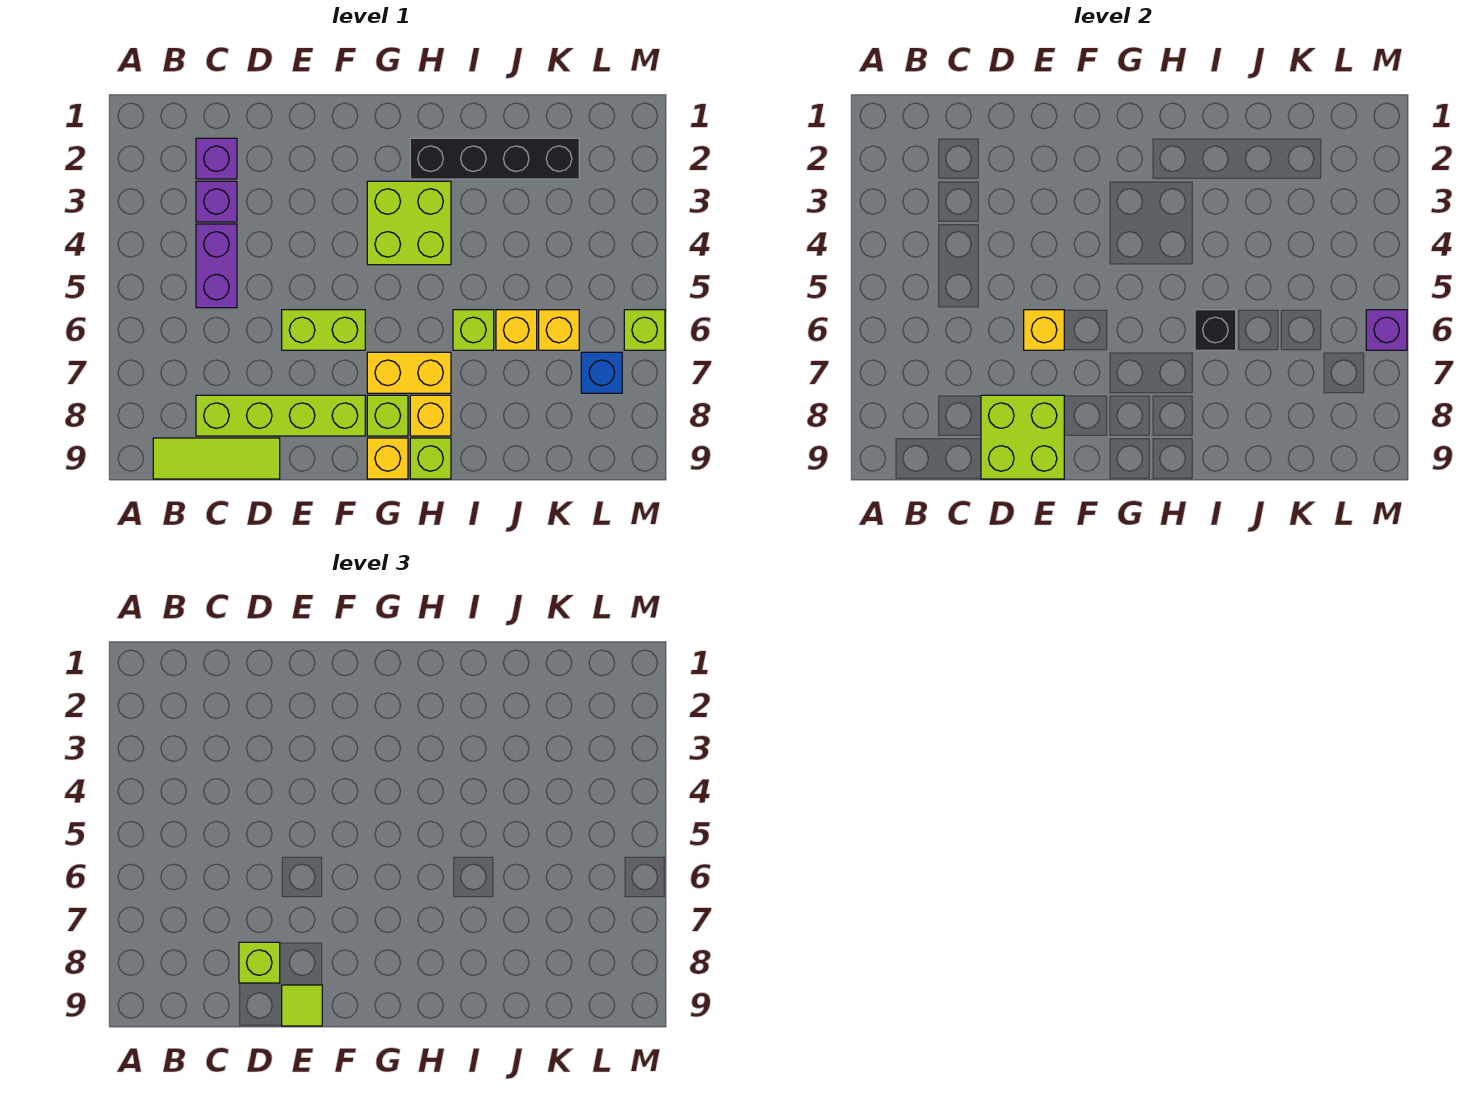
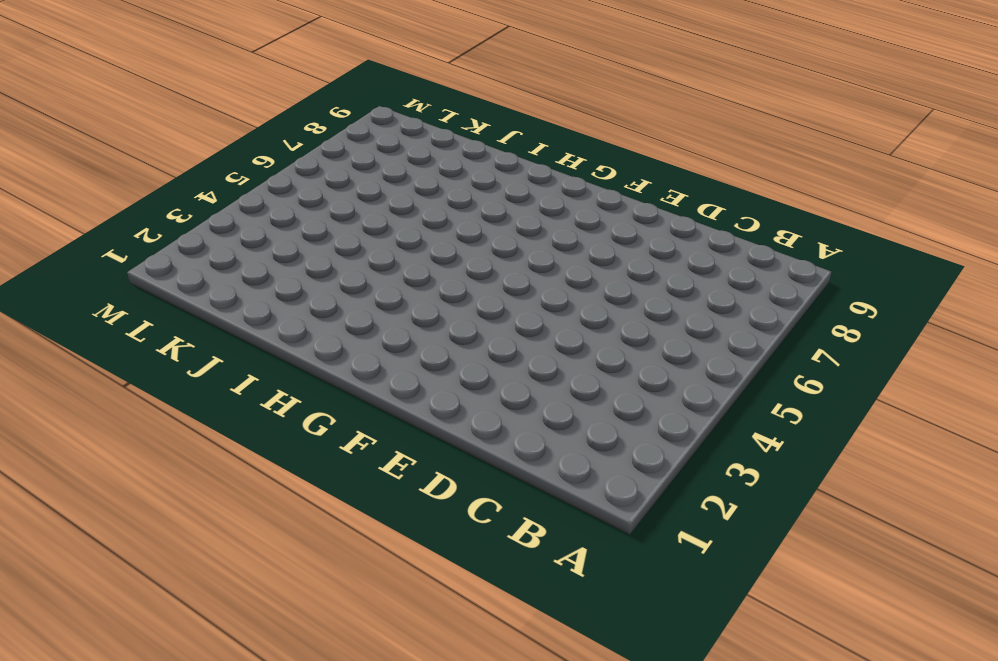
none -> lime 1x3 tile [153,438,280,479]
none -> purple 1x1 brick [196,138,237,179]
none -> purple 1x1 brick [196,181,237,222]

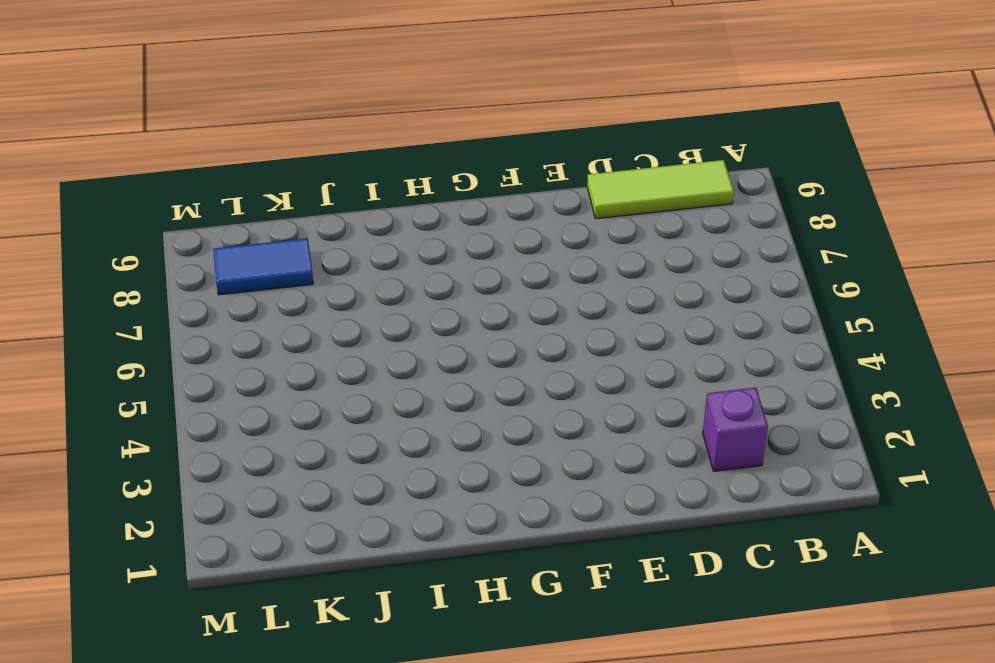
blue 1x2 tile [213,238,313,295] -> none
none -> purple 1x1 brick [196,181,237,222]
none -> purple 1x2 brick [196,224,237,308]
none -> lime 1x4 brick [196,395,365,436]

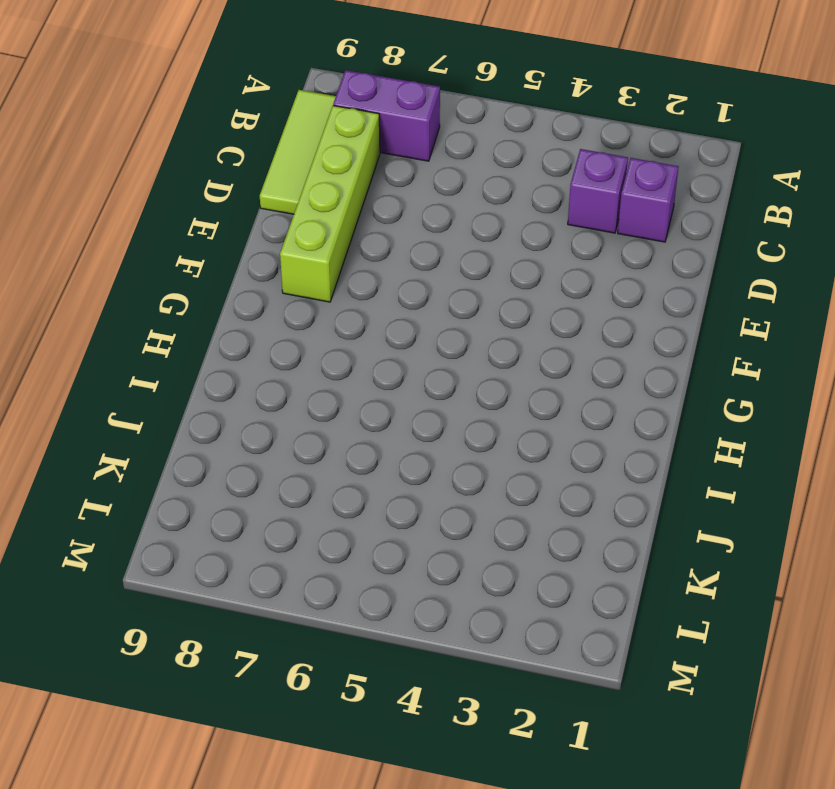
purple 1x2 brick [333,70,440,161] -> purple 1x2 brick moved to [196,224,237,308]
none -> lime 1x2 brick [282,310,365,350]
none -> lime 2x2 brick [367,181,451,265]
none -> yellow 1x2 brick [367,352,451,393]

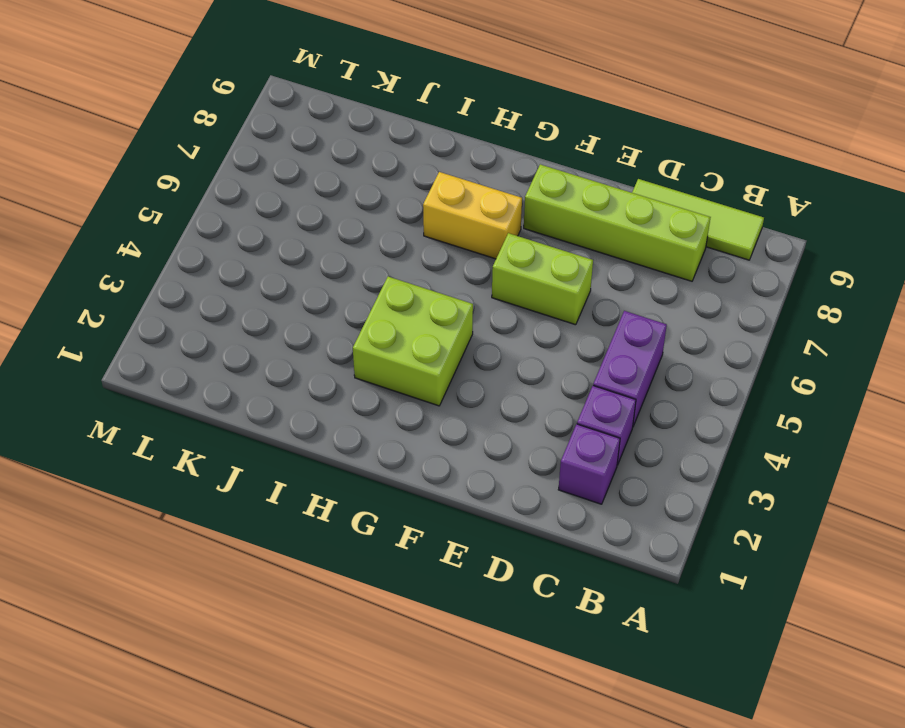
none -> lime 1x1 brick [367,395,408,436]
none -> yellow 1x1 brick [367,438,408,479]
none -> black 1x4 brick [410,138,579,179]

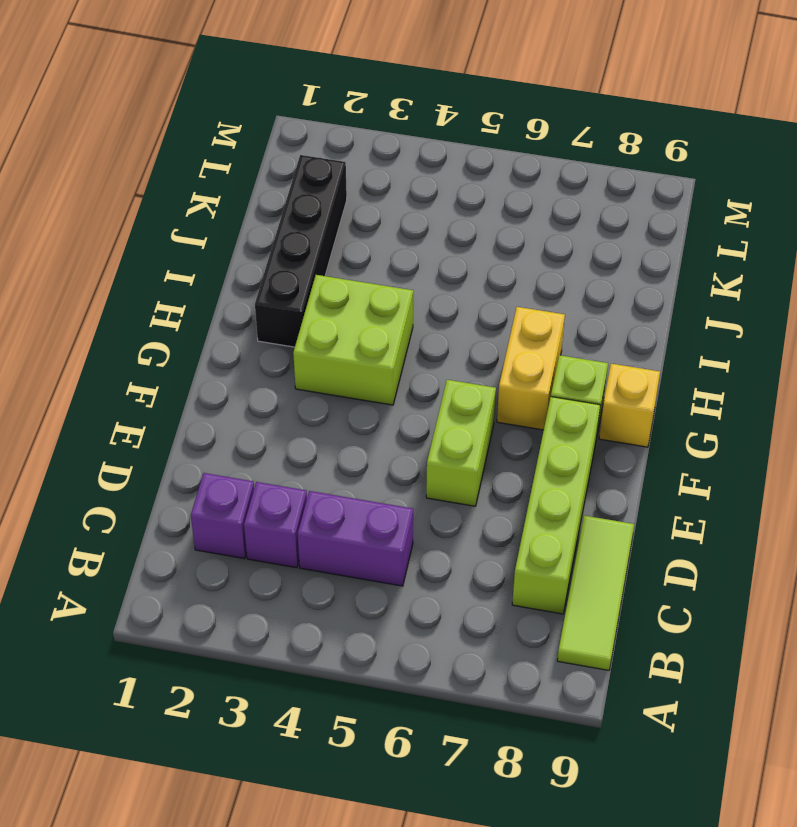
none -> yellow 1x1 brick [410,395,451,436]
none -> lime 1x1 brick [410,438,451,479]
none -> lime 1x1 brick [453,310,494,350]

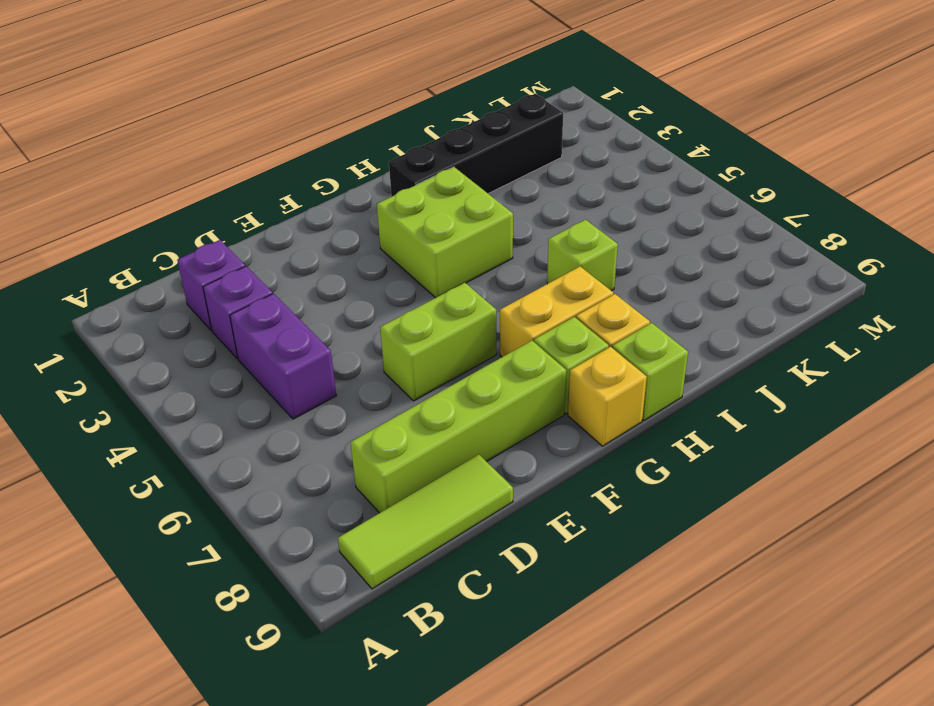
none -> yellow 1x1 brick [496,310,537,350]
none -> yellow 1x1 brick [539,310,579,350]
none -> blue 1x1 brick [581,352,622,393]

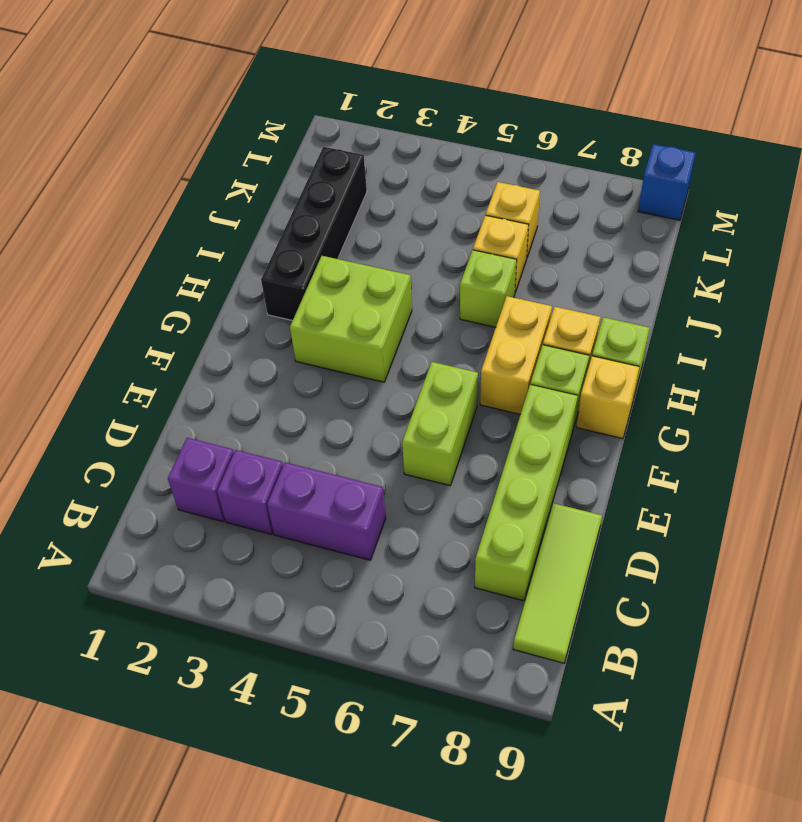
blue 1x1 brick [638,144,696,220] -> blue 1x1 brick moved to [581,352,622,393]
none -> lime 1x1 brick [624,310,665,350]
none -> lime 2x2 brick [981,395,1064,479]
none -> yellow 1x1 brick [1024,310,1064,350]

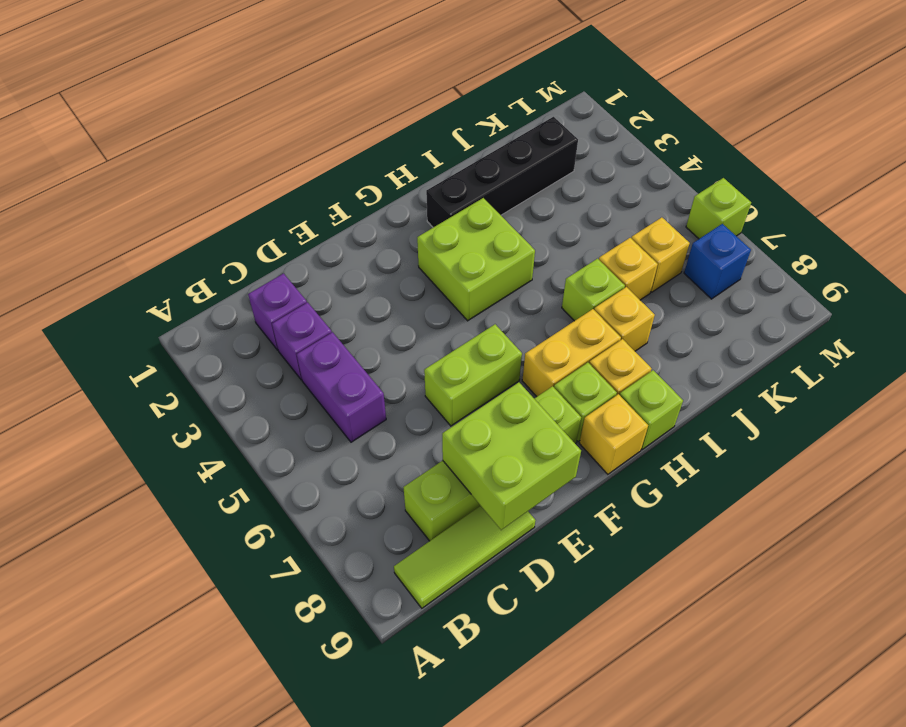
yellow 1x1 brick [594,287,655,351] -> yellow 1x1 brick moved to [1024,310,1064,350]
none -> black 1x1 brick [1195,310,1236,350]
none -> purple 1x1 brick [1366,310,1407,350]
none -> lime 1x1 brick [239,942,280,983]

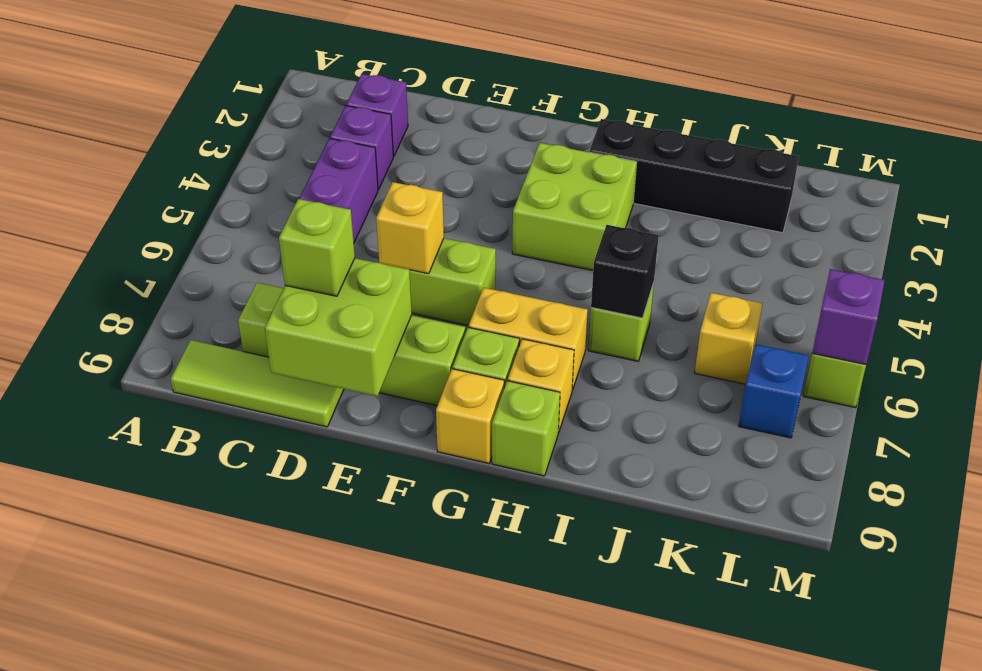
none -> yellow 1x1 brick [496,310,537,350]
none -> lime 1x1 tile [282,985,322,1026]

